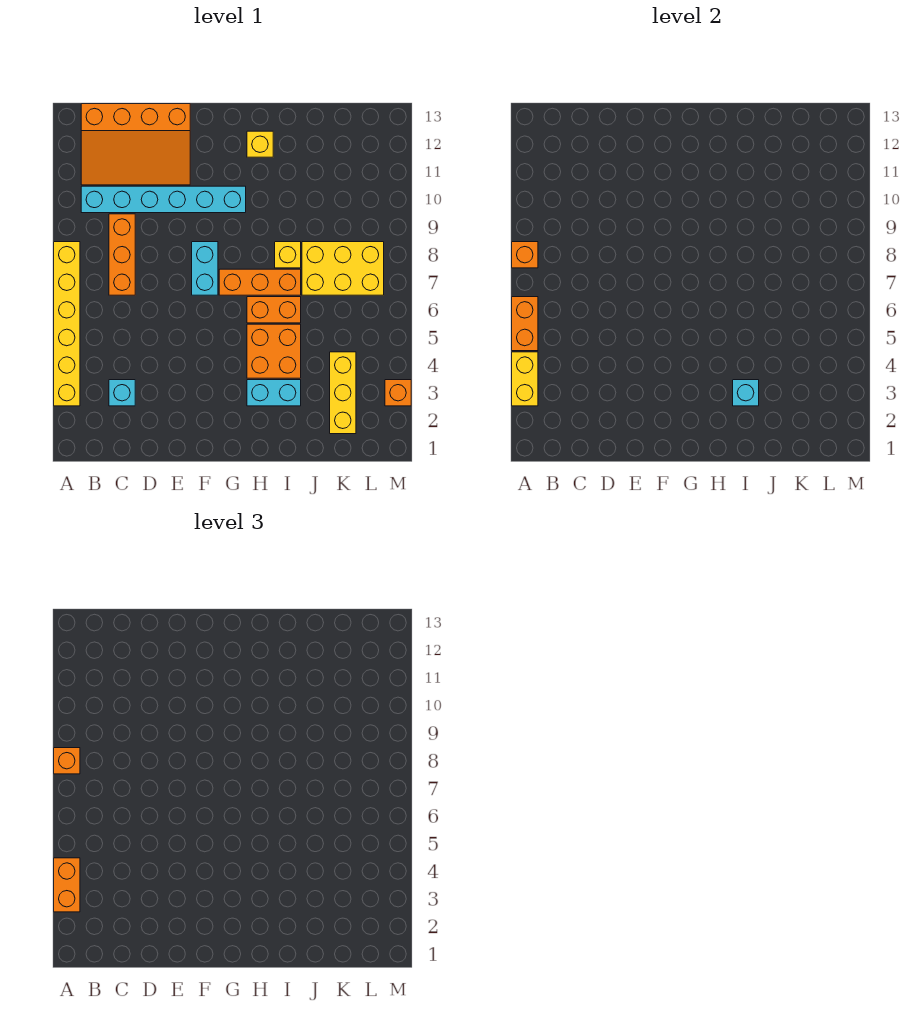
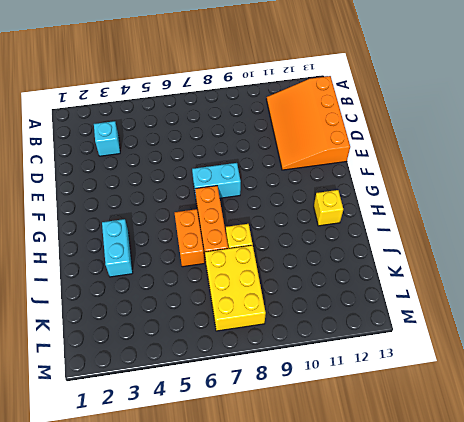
none -> yellow 1x6 brick [54,242,80,406]
none -> cyan 1x6 brick [81,186,246,213]
none -> orange 1x3 brick [109,214,135,295]

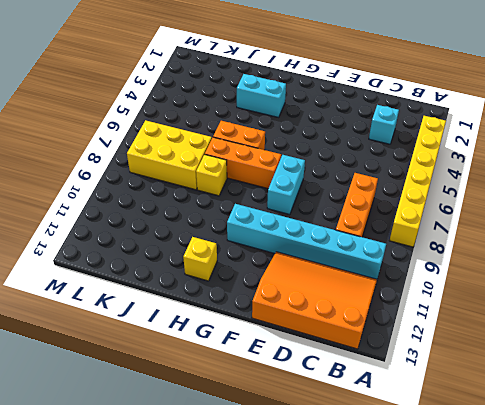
none -> orange 2x2 brick [247,324,301,378]
none -> yellow 1x3 brick [330,352,356,434]
none -> orange 1x1 brick [385,380,411,406]

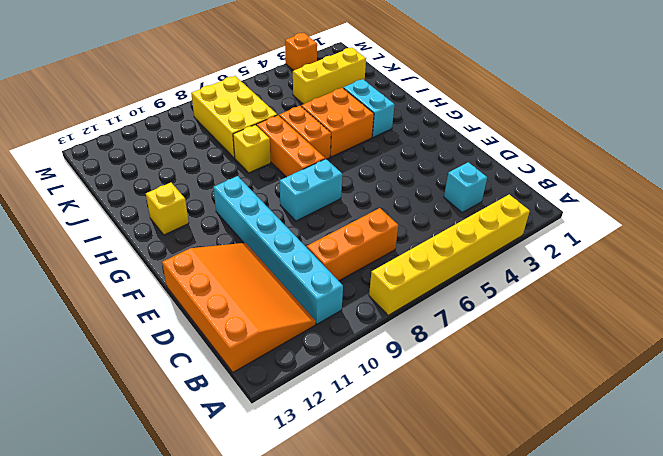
none -> yellow 1x2 brick [512,352,538,406]
none -> orange 1x2 brick [512,297,538,351]
none -> orange 1x1 brick [512,242,538,268]

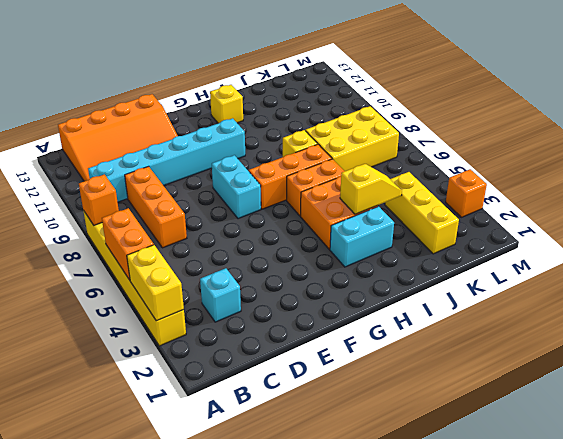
yellow 1x2 slope [340,164,402,214] -> none
none -> cyan 1x1 brick [733,380,759,406]
none -> orange 1x2 brick [54,858,80,912]
none -> orange 1x1 brick [54,748,80,774]

